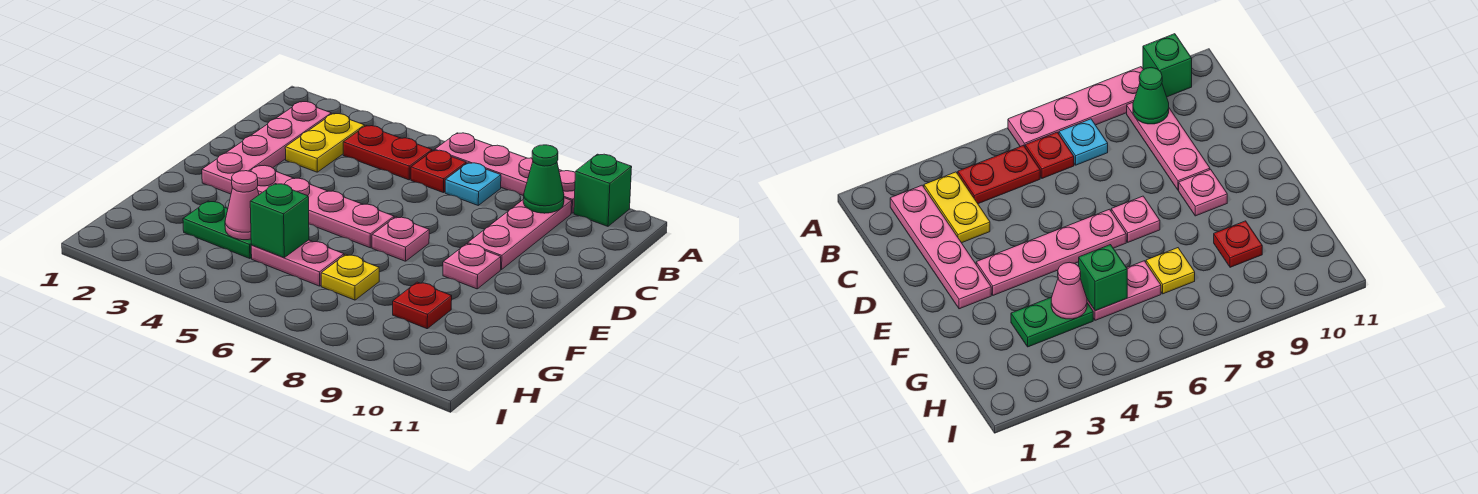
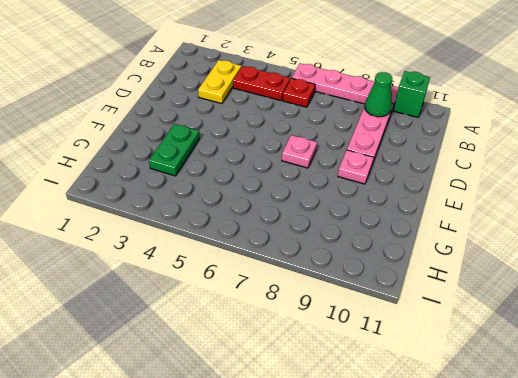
green 1x2 plate [149,124,200,176] -> green 1x2 plate turned to [183,201,252,259]
none -> pink 1x4 plate [202,102,331,194]
none -> cyan 1x1 plate [445,163,501,205]
none -> pink 1x4 plate [251,165,394,248]

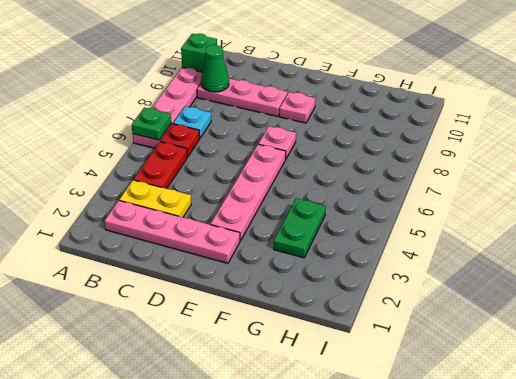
green 1x1 plate [132,107,171,140] -> none
none -> pink 1x2 plate [251,240,344,286]
none -> yellow 1x1 plate [321,254,379,300]
none -> red 1x1 plate [393,282,452,329]

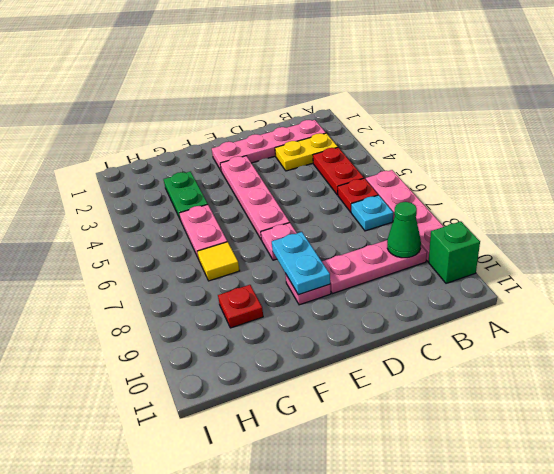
cyan 1x2 plate [272,232,330,295] -> none
yellow 1x1 tile [197,242,240,281] -> yellow 1x1 plate [321,254,379,300]
none -> pink 1x1 cone [225,171,259,240]
none -> green 1x1 brick [250,184,309,257]

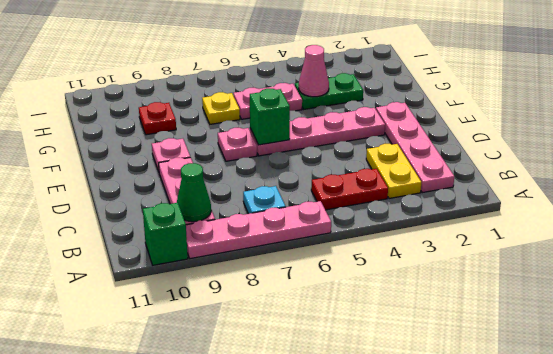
green 1x1 brick [250,89,290,145] -> green 1x1 brick moved to [250,184,309,257]
none -> red 1x1 plate [411,150,466,193]

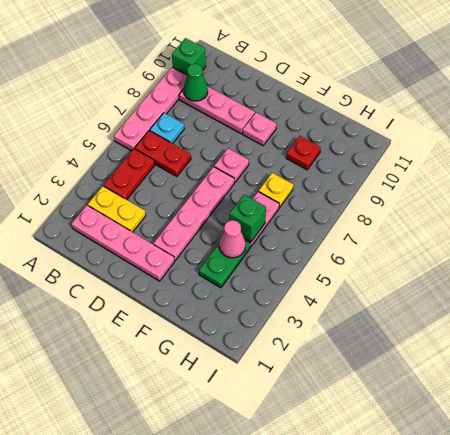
red 1x2 plate [135,131,191,177] -> red 1x1 plate [411,150,466,193]

